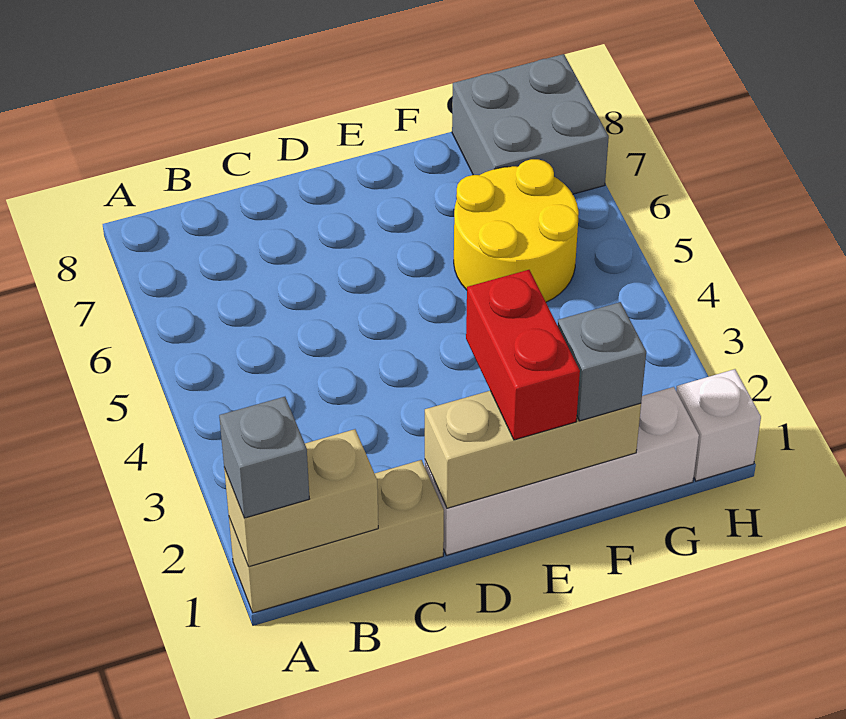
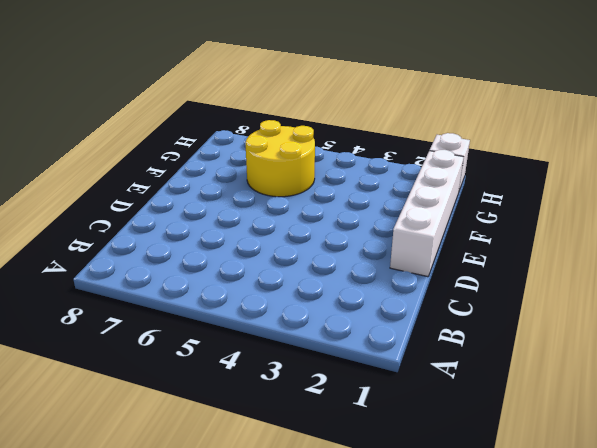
none -> tan 1x3 brick [229,460,444,613]
none -> grey 2x2 brick [452,54,609,194]

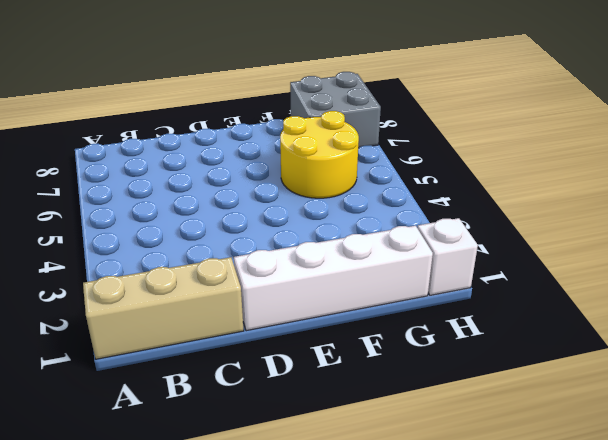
none -> tan 1x2 brick [224,429,378,567]
none -> tan 1x3 brick [425,391,641,508]

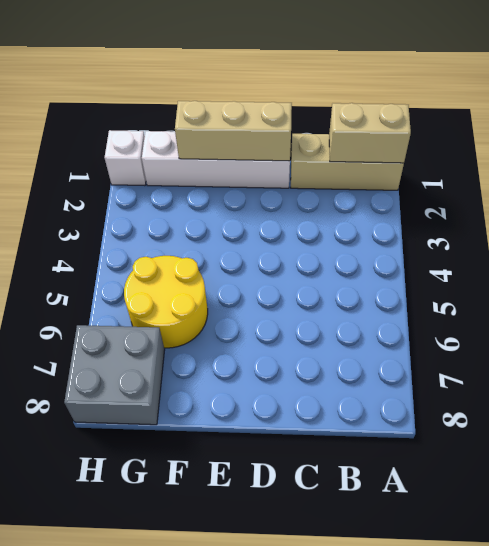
none -> grey 1x1 brick [219,397,309,518]
none -> red 1x2 brick [466,270,580,440]

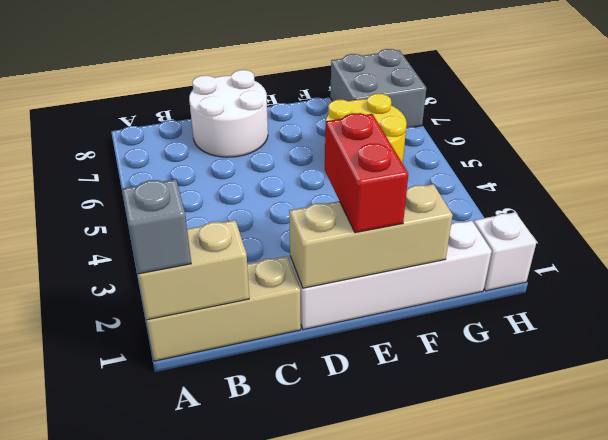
white 2x2 round brick [189,70,268,157] -> none
none -> grey 1x1 brick [558,302,646,421]

